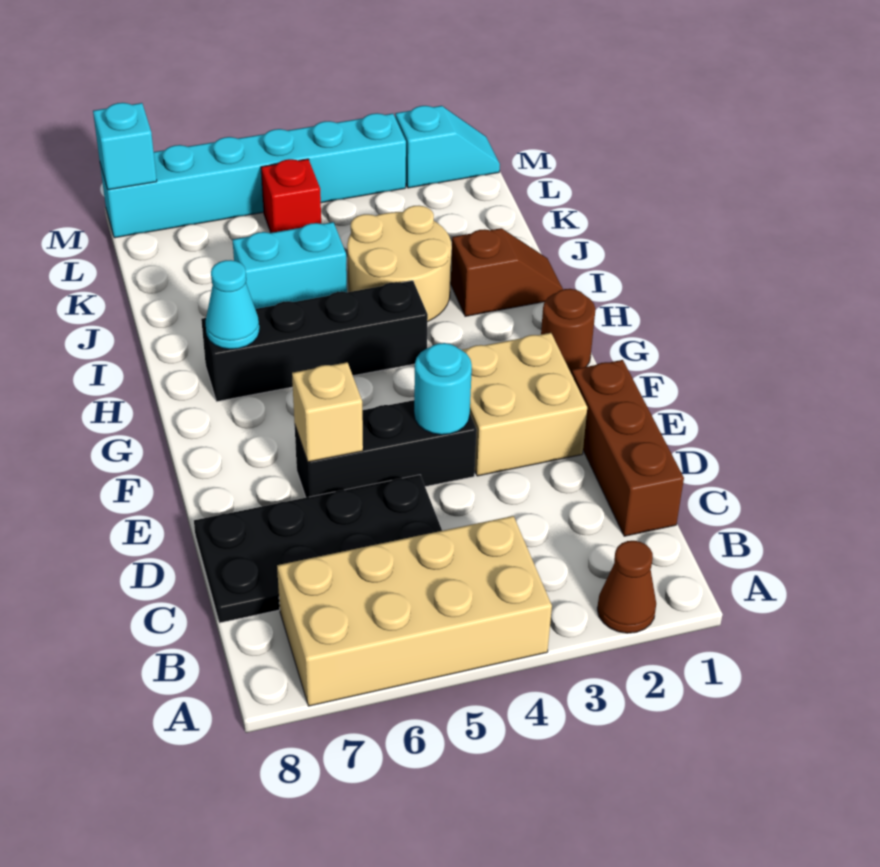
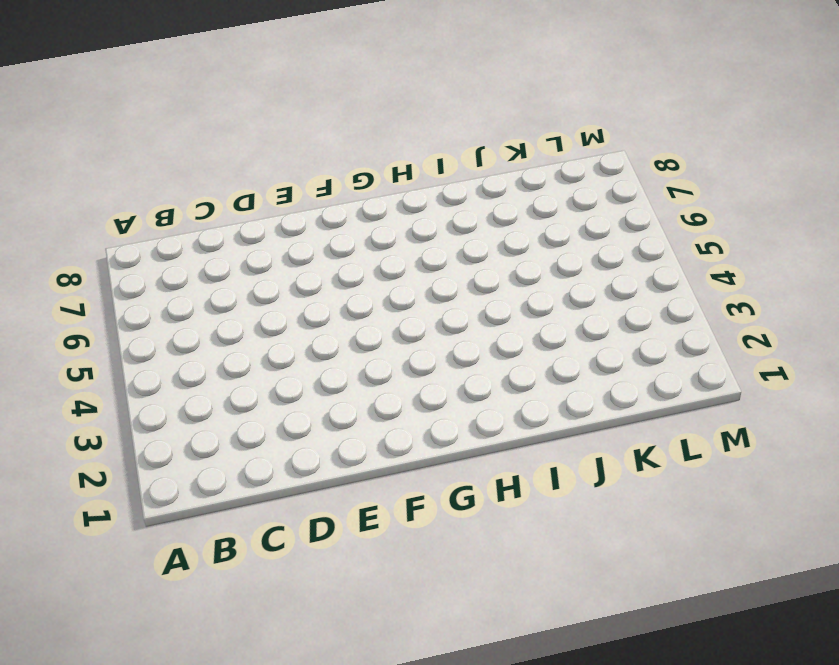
none -> brown 1x1 cone [597,541,656,633]
none -> tan 2x4 brick [277,516,552,706]
none -> brown 1x3 brick [572,360,684,536]

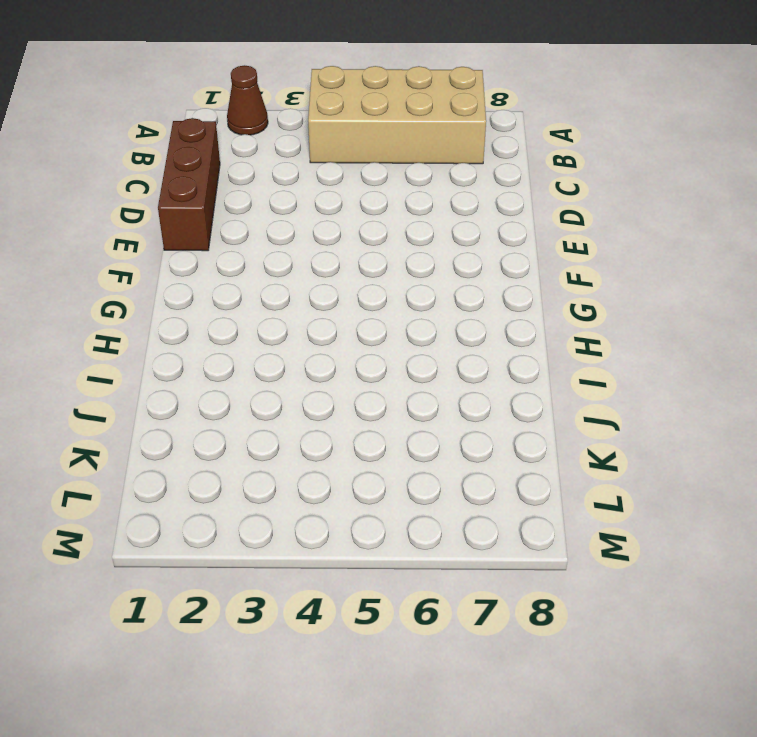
none -> black 2x4 plate [194,475,442,623]
none -> tan 2x2 brick [462,333,587,476]
none -> black 1x3 brick [295,400,477,498]

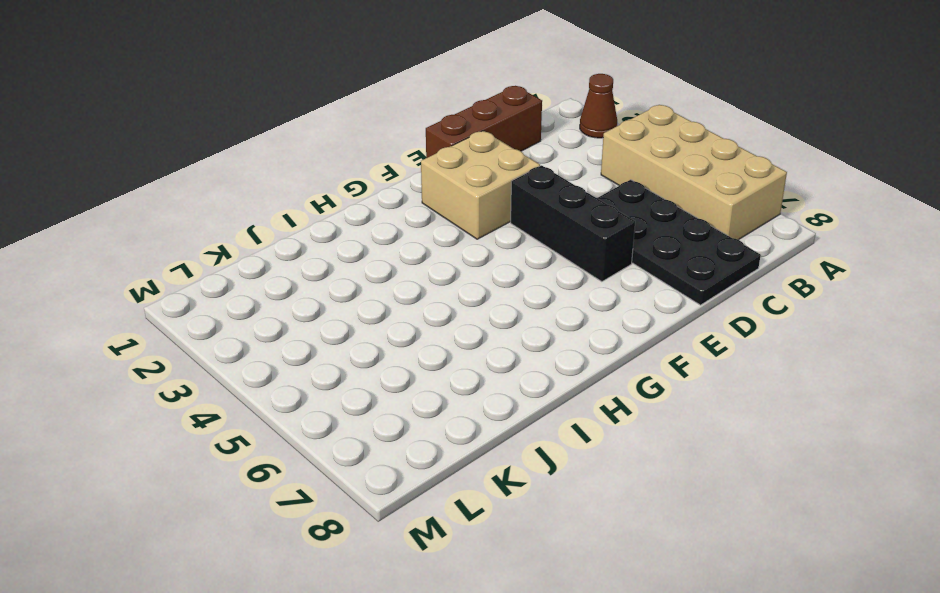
none -> brown 1x1 round brick [541,289,595,373]
none -> black 1x4 brick [201,281,428,401]
none -> brown 1x2 slope [451,228,563,316]

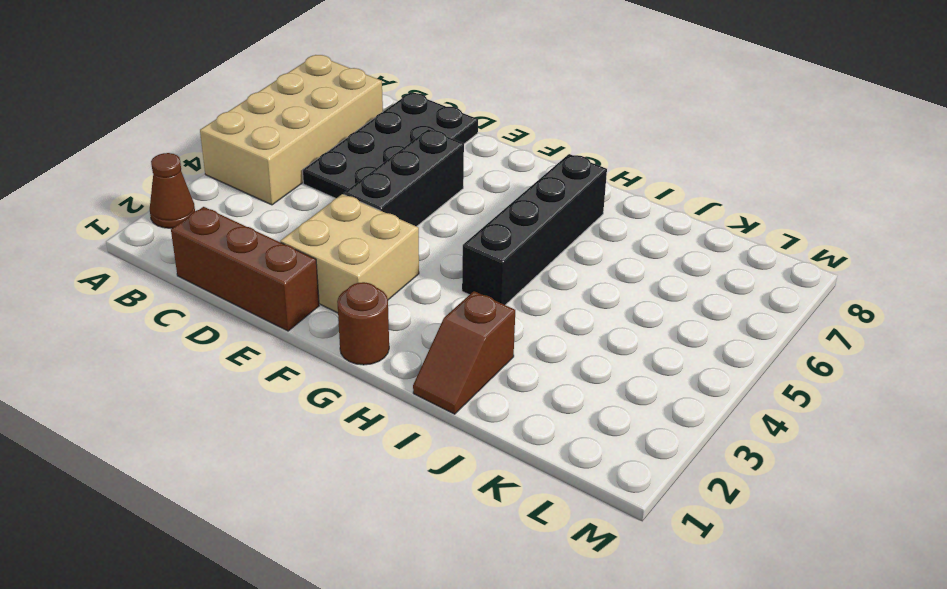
none -> tan 2x2 round brick [347,206,452,322]
none -> cyan 1x2 brick [233,222,347,309]
none -> red 1x1 brick [261,159,321,233]

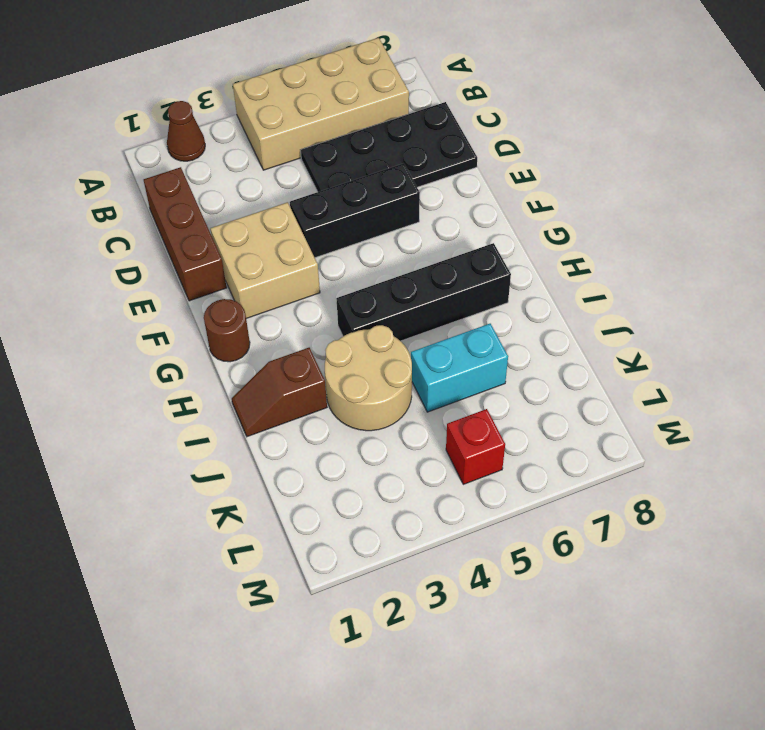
none -> cyan 1x2 slope [395,106,500,188]
none -> cyan 1x6 brick [100,113,406,238]
none -> cyan 1x1 round brick [414,343,472,435]

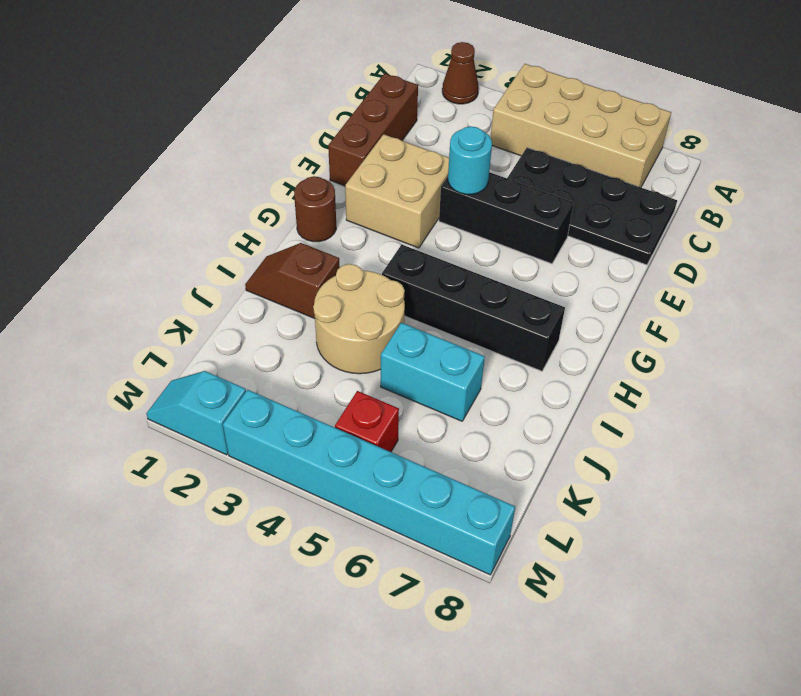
none -> tan 1x1 brick [292,362,363,462]
none -> cyan 1x1 cone [206,260,260,349]
none -> cyan 1x1 brick [93,103,157,190]

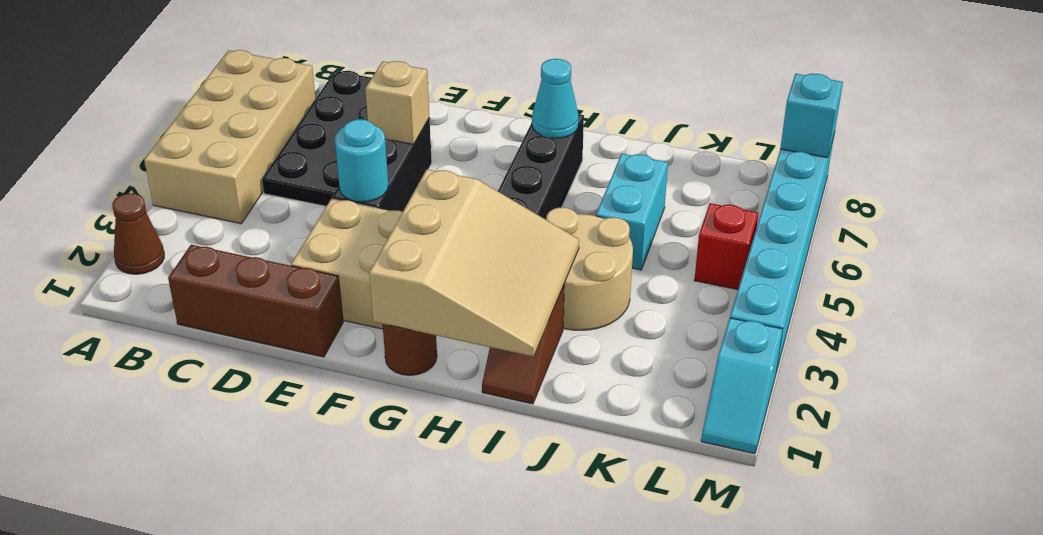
tan 3x3 slope [369,169,579,356] -> none

